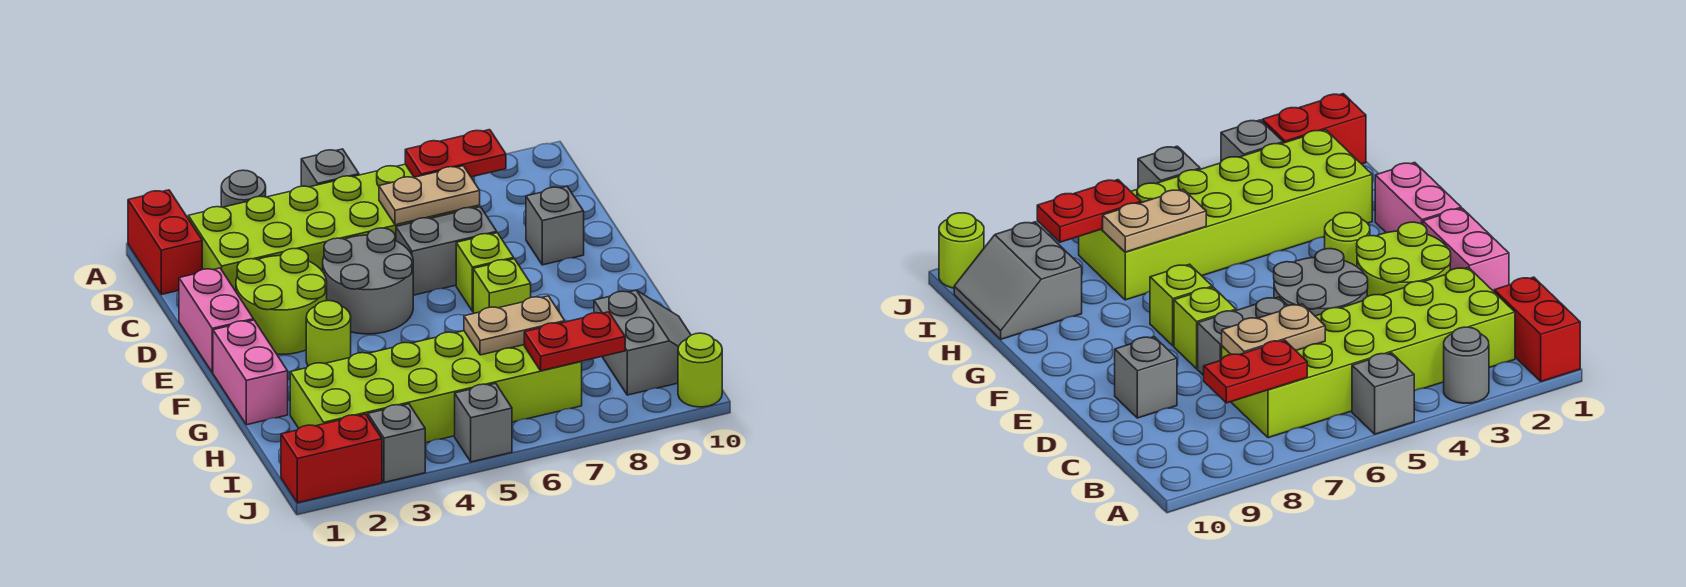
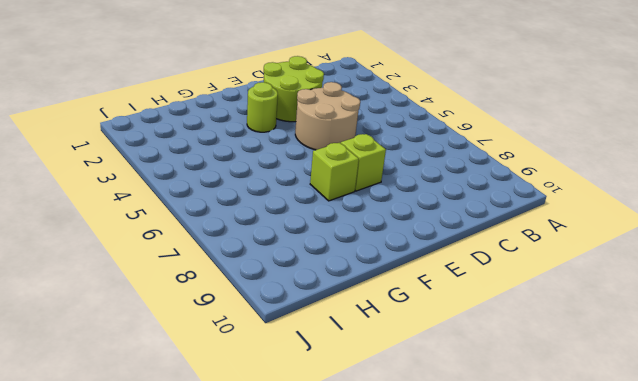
tan 2x2 round brick [295,82,360,150] -> grey 2x2 round brick [323,228,413,334]
none -> red 1x2 brick [128,190,202,295]
none -> grey 1x1 round brick [221,170,266,207]
none -> grey 1x1 brick [301,149,359,187]

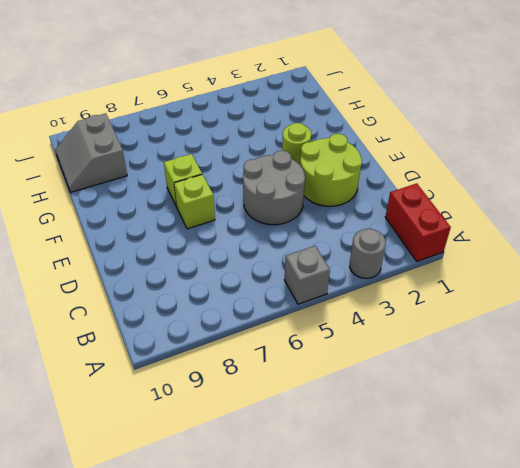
none -> lime 2x6 brick [188,164,480,291]
none -> pink 1x2 brick [179,268,254,373]
none -> grey 1x2 brick [396,207,497,295]

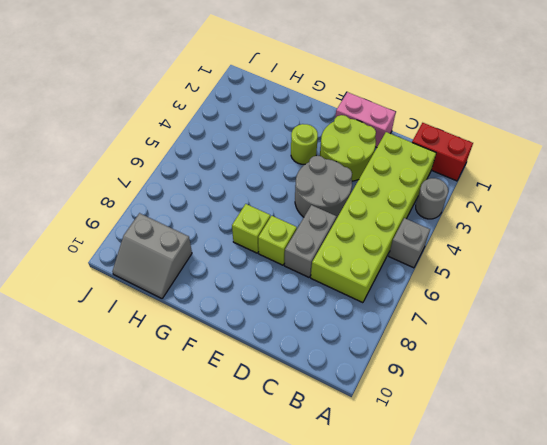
none -> grey 1x1 brick [526,186,584,265]
none -> pink 1x2 brick [213,320,288,425]
none -> lime 2x6 brick [290,331,582,443]

